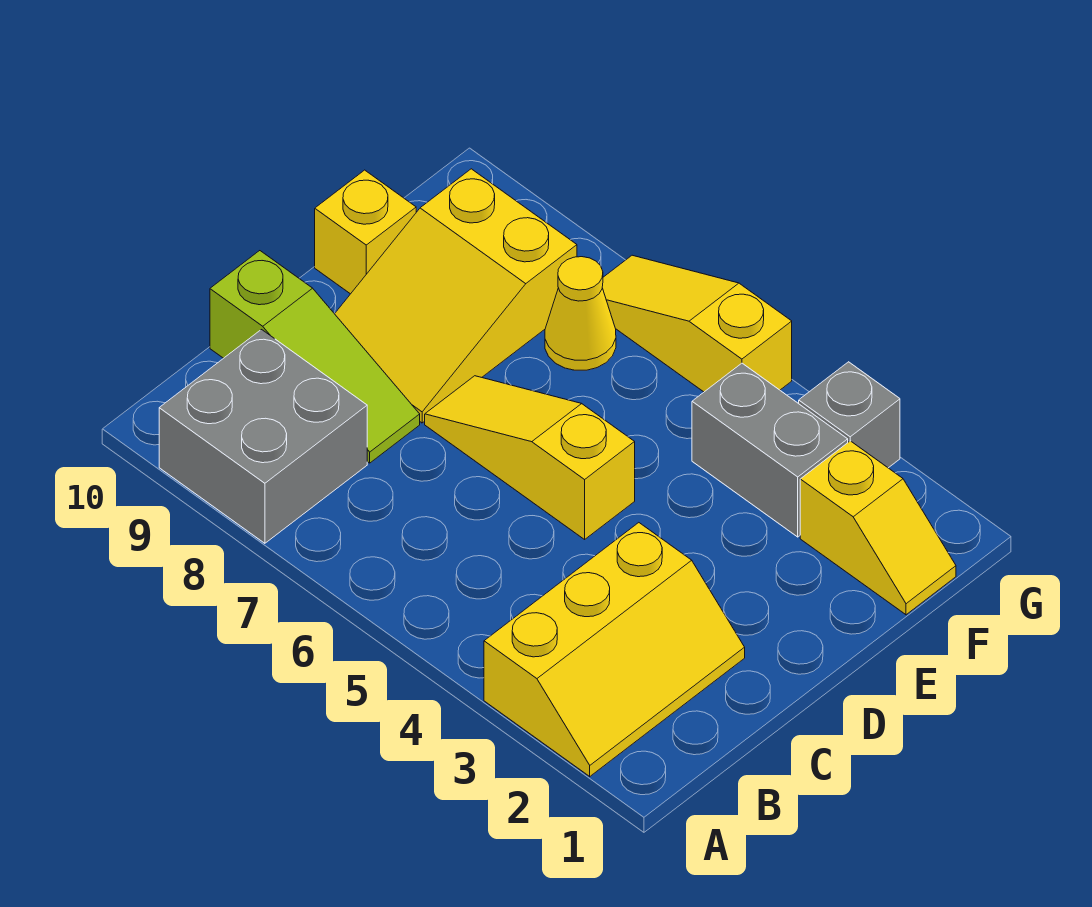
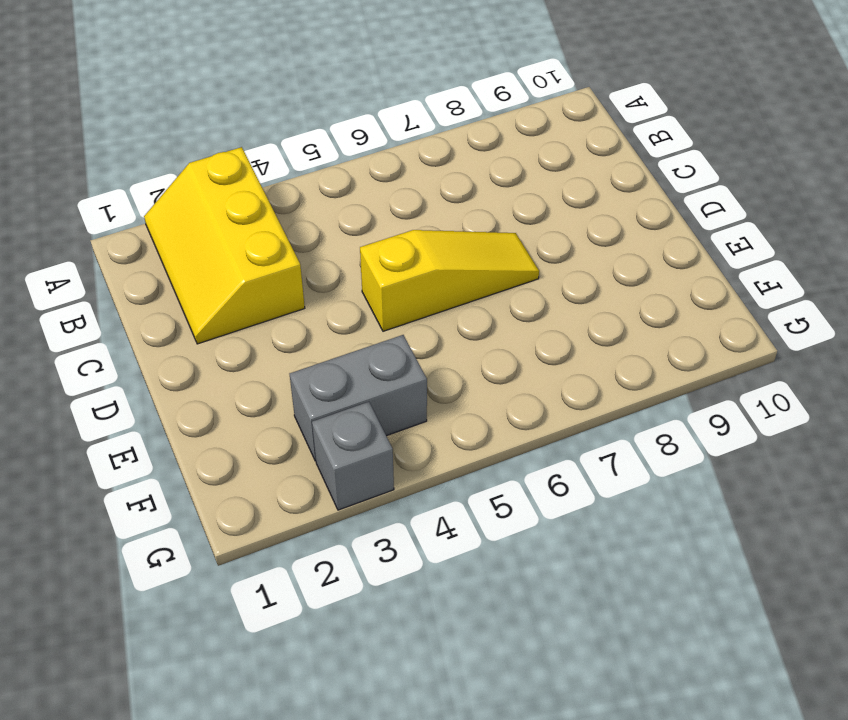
none -> grey 2x2 brick [159,330,367,543]
none -> lime 1x3 slope [210,251,420,463]

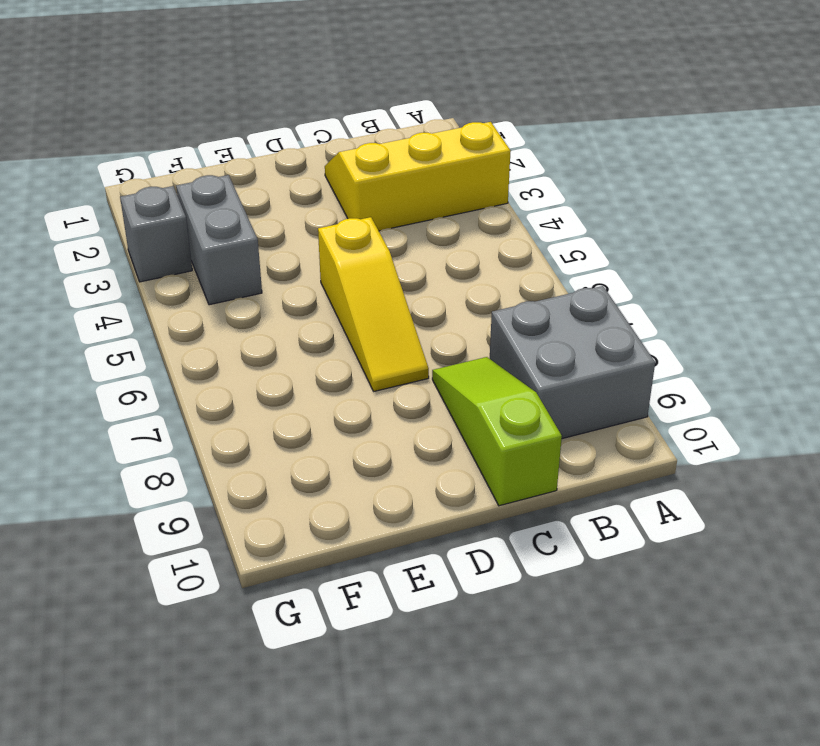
none -> yellow 2x3 slope [335,169,577,423]
none -> yellow 1x1 brick [315,170,416,294]

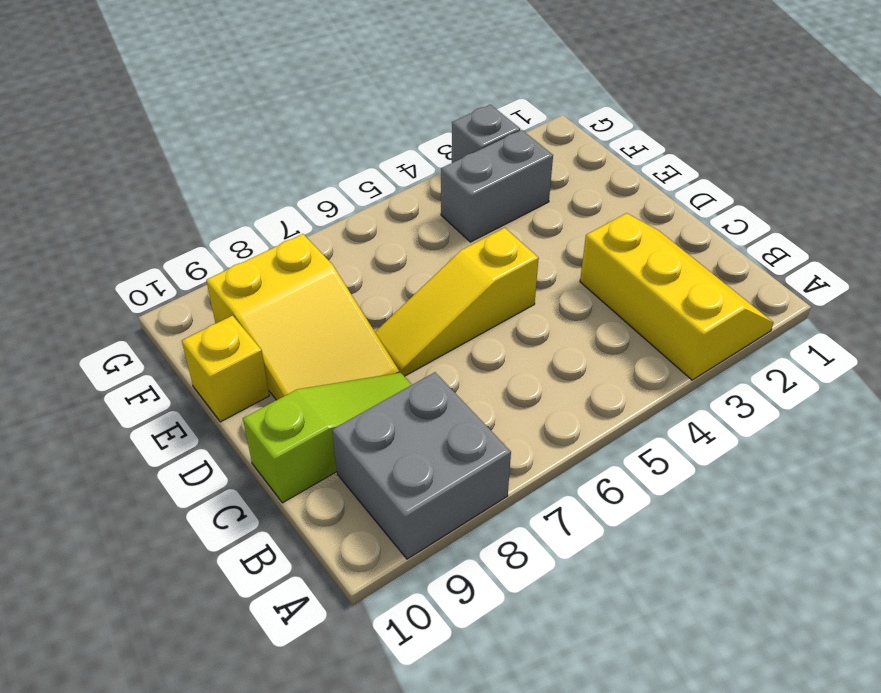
none -> yellow 1x2 slope [800,441,956,615]
none -> yellow 1x1 cone [545,257,616,370]

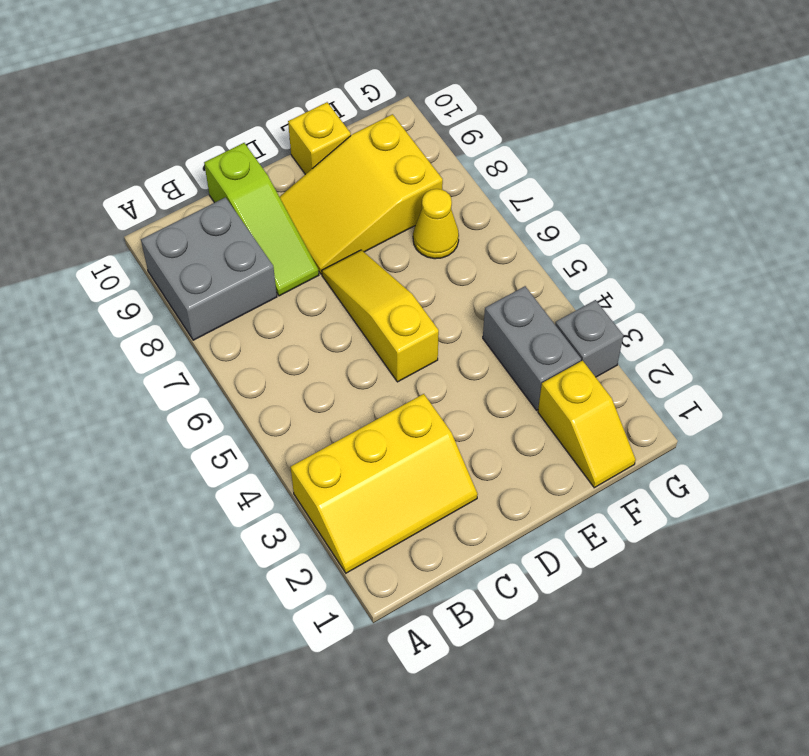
none -> yellow 1x3 slope [602,255,792,392]

